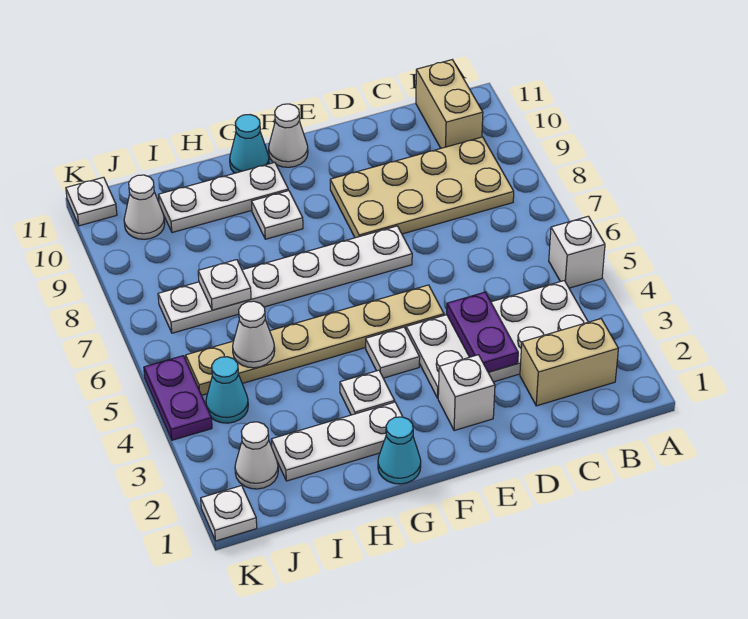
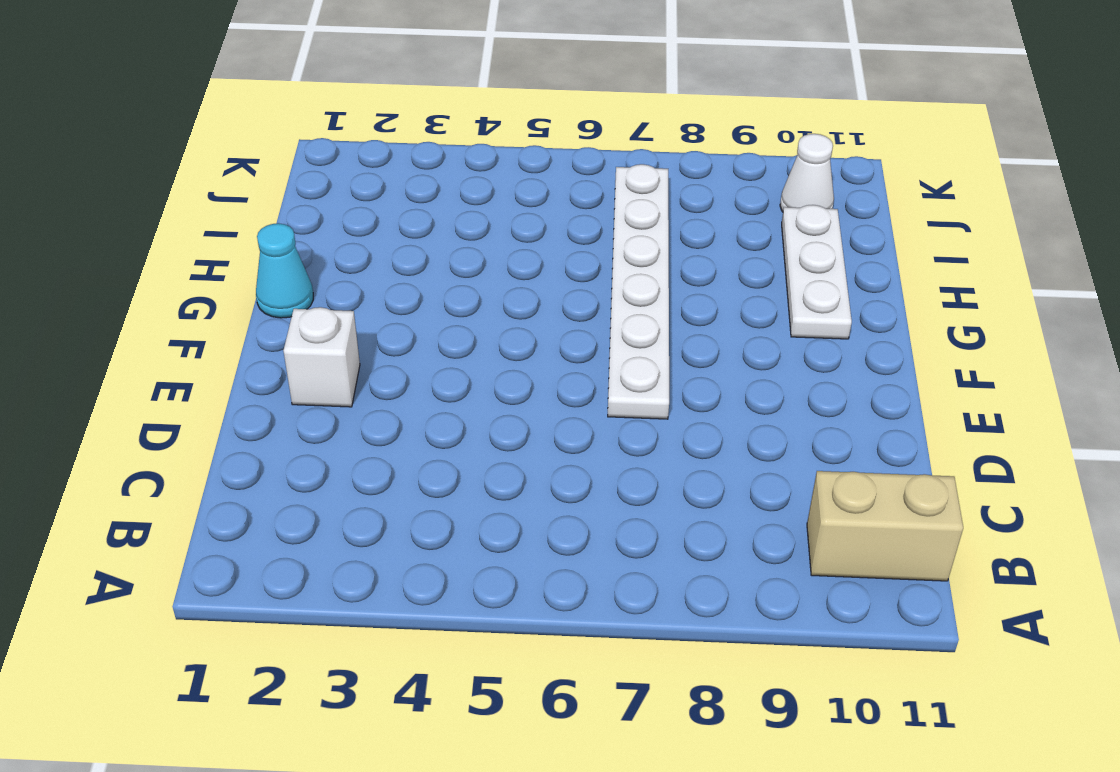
none -> white 1x1 brick [549,216,605,288]
none -> tan 1x2 brick [520,319,618,406]
none -> white 2x4 plate [406,281,588,398]

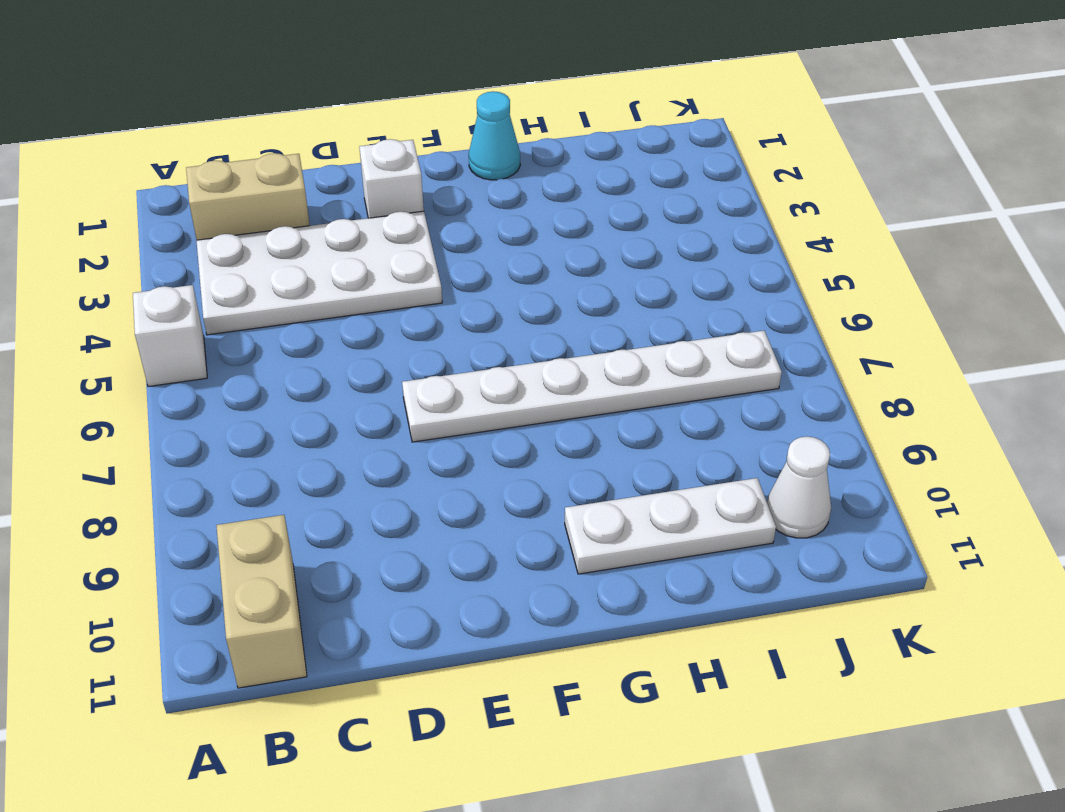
none -> tan 2x4 plate [330,137,514,238]
none -> tan 1x6 plate [186,285,444,395]
none -> white 1x1 plate [366,327,420,378]

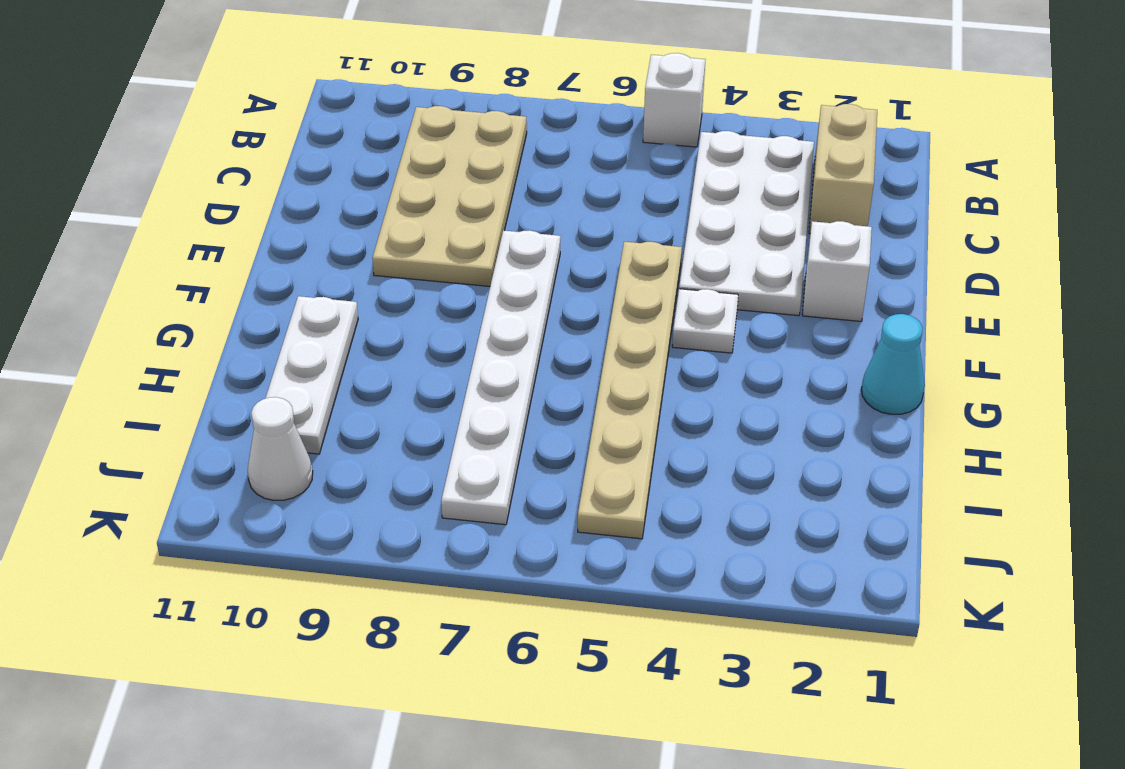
none -> tan 1x2 brick [416,60,483,148]
none -> white 1x1 cone [269,104,308,167]
none -> white 1x3 plate [271,402,403,481]

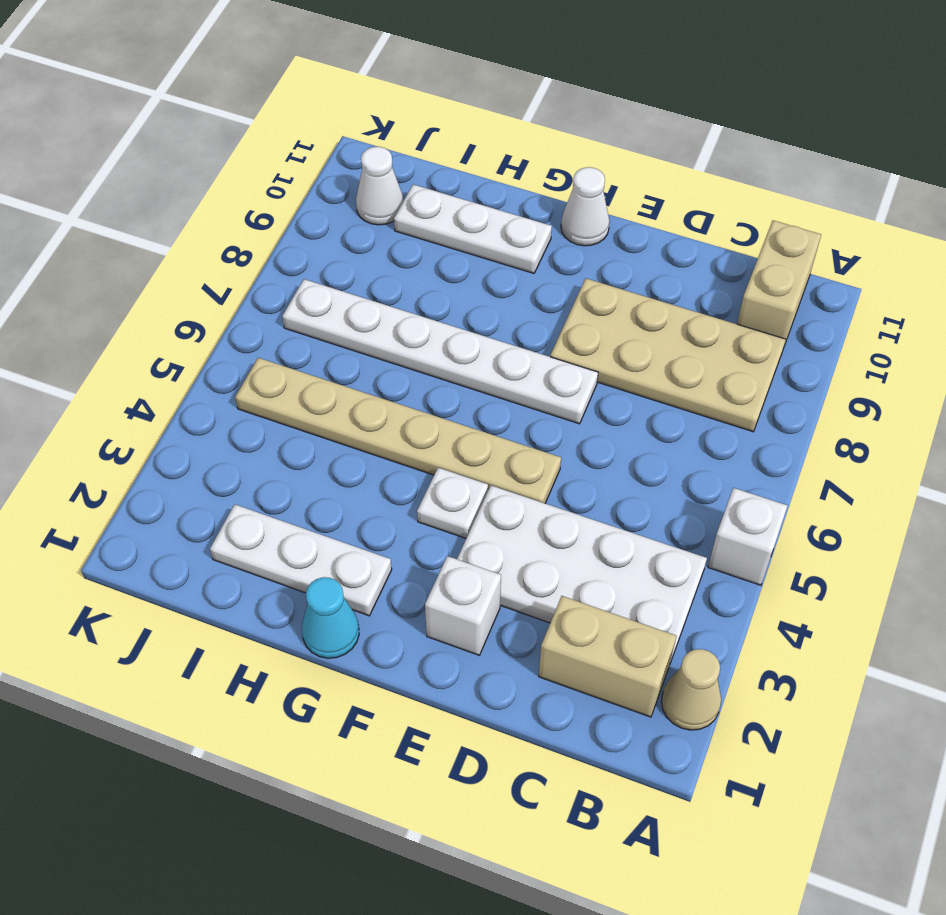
tan 1x1 cone [661,649,721,730] -> none
none -> white 1x1 plate [340,370,394,415]
none -> white 1x1 plate [252,191,303,239]
none -> cyan 1x1 cone [230,115,269,173]

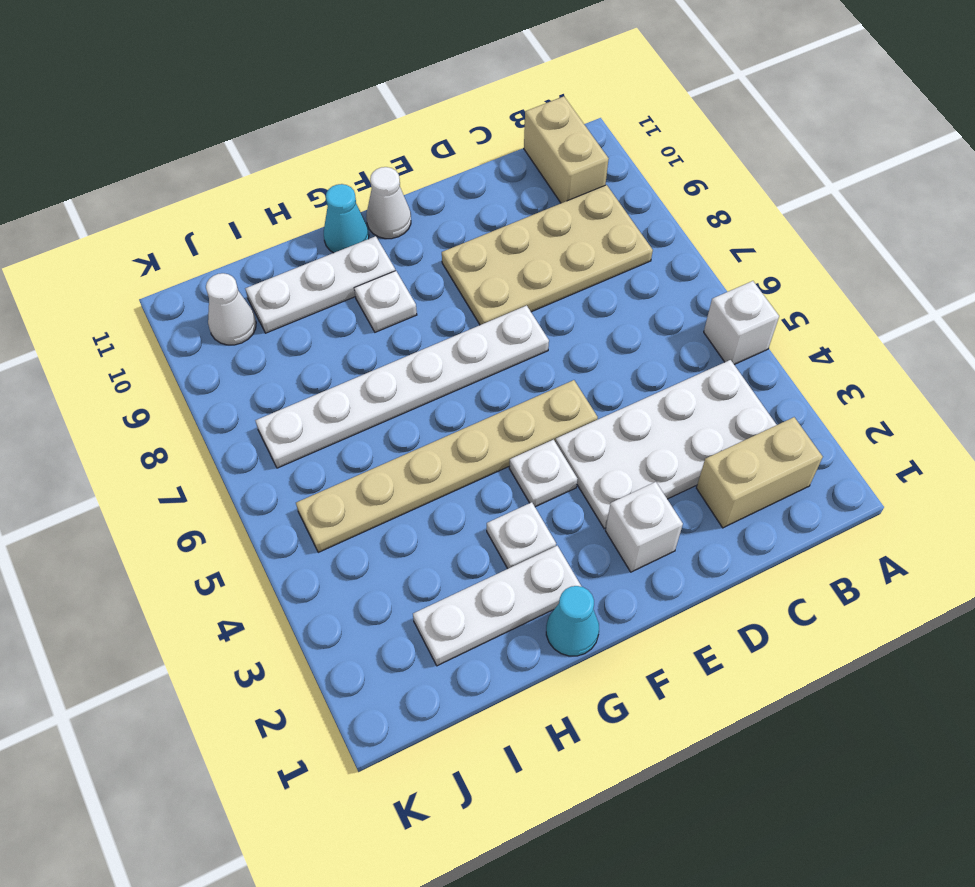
none -> white 1x1 cone [235,422,278,489]
none -> cyan 1x1 cone [206,357,248,423]
none -> white 1x1 plate [201,486,257,541]

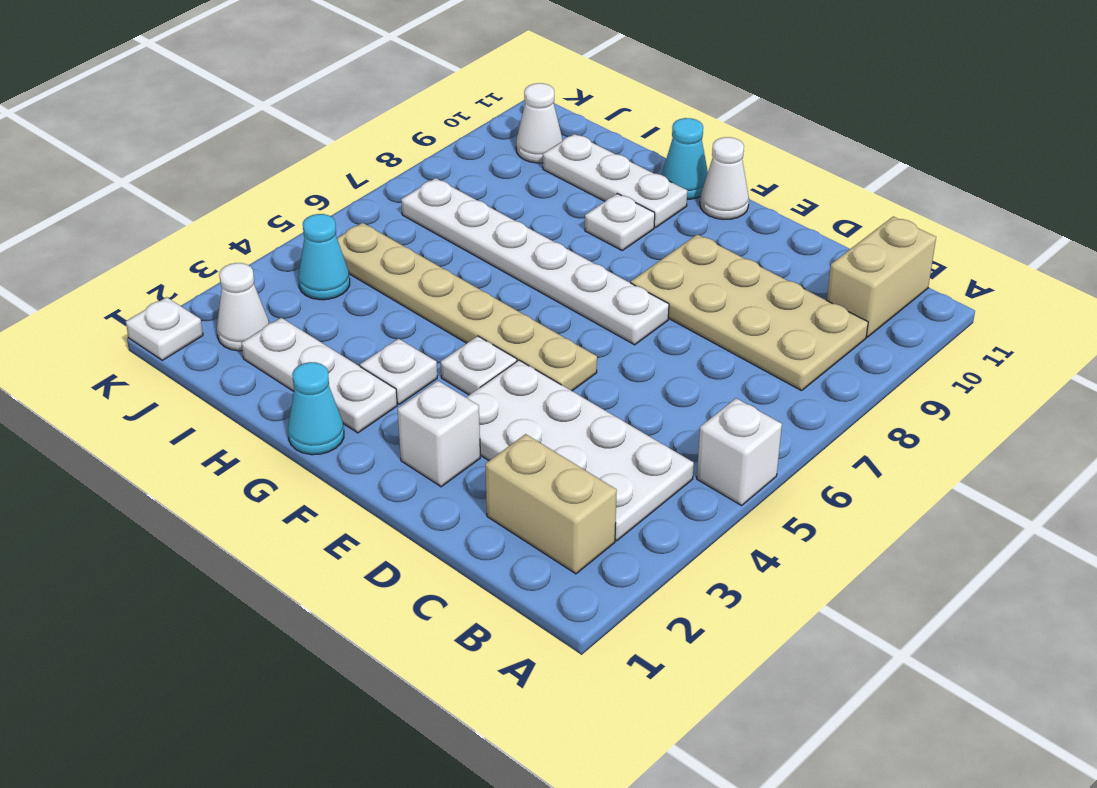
none -> purple 1x2 plate [144,356,212,440]
none -> white 1x1 plate [66,177,117,226]
none -> purple 1x2 plate [447,292,518,372]

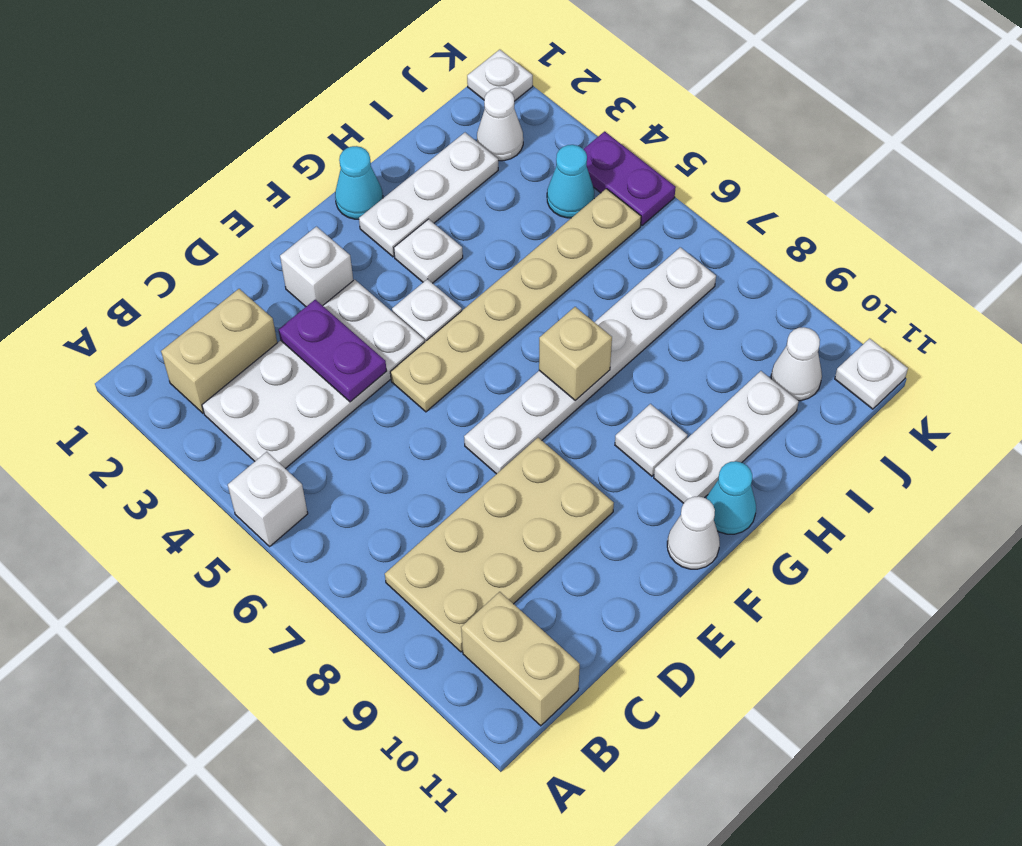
tan 1x1 brick [539,307,612,400] -> none
none -> white 1x1 cone [233,301,275,368]
none -> white 1x1 plate [198,260,251,310]

